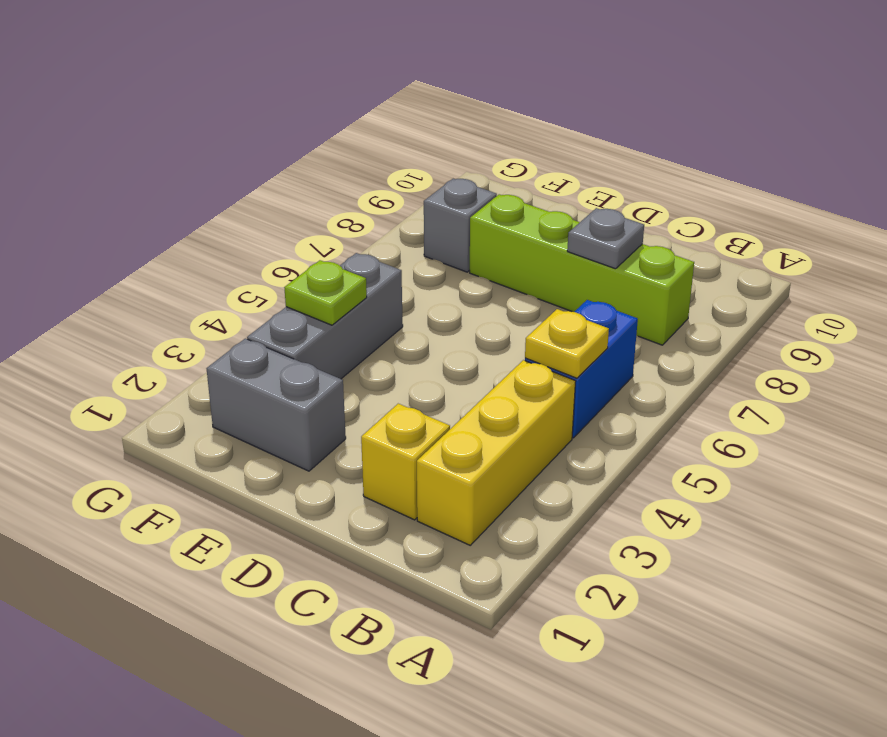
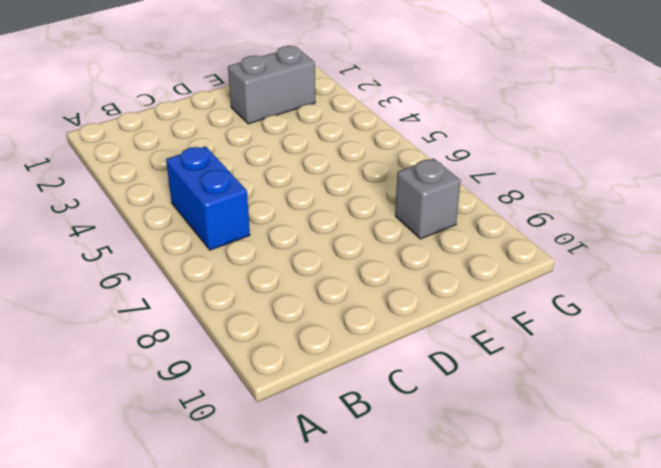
none -> yellow 1x3 brick [417,360,576,545]
none -> lime 1x4 brick [470,194,694,345]

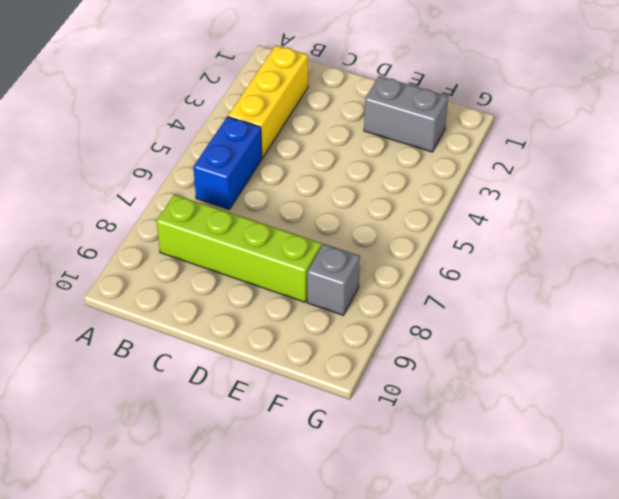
none -> yellow 1x1 brick [361,404,450,520]
none -> grey 1x3 brick [247,253,403,379]

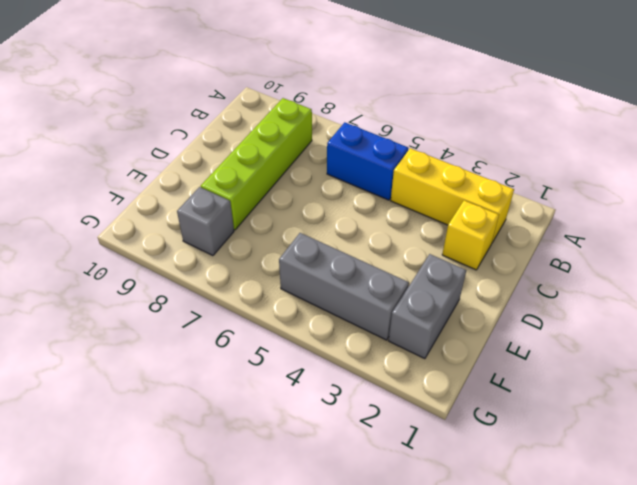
none -> yellow 1x1 plate [525,309,609,378]
none -> grey 1x1 plate [567,208,644,269]

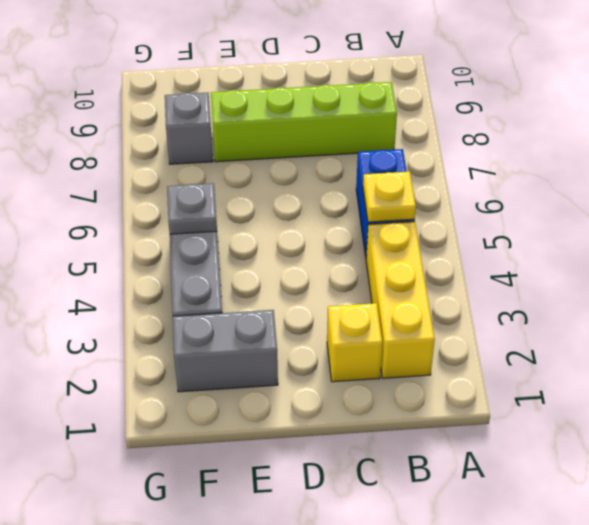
grey 1x1 plate [167,183,217,234] -> grey 1x1 plate moved to [567,208,644,269]
none -> lime 1x1 plate [284,260,367,325]

